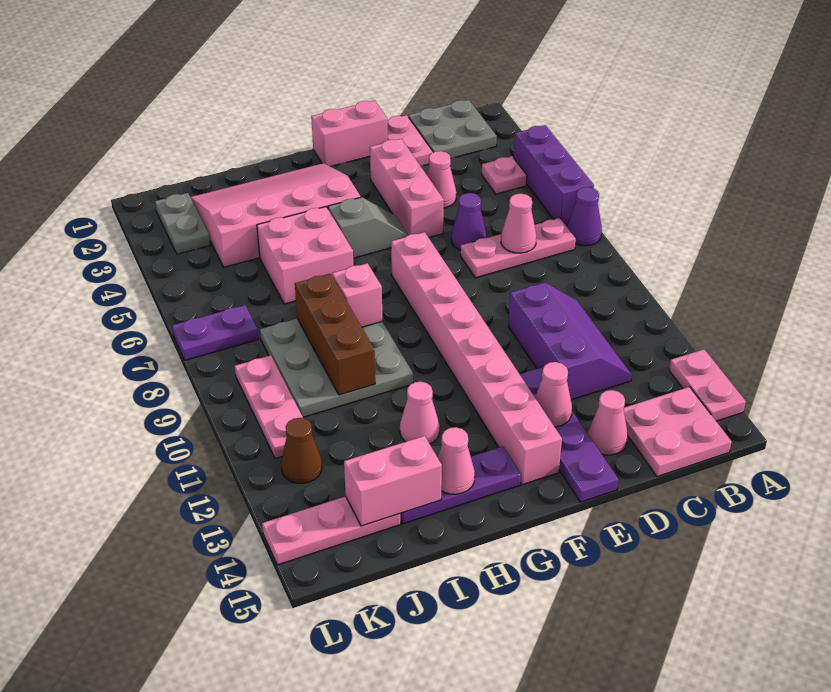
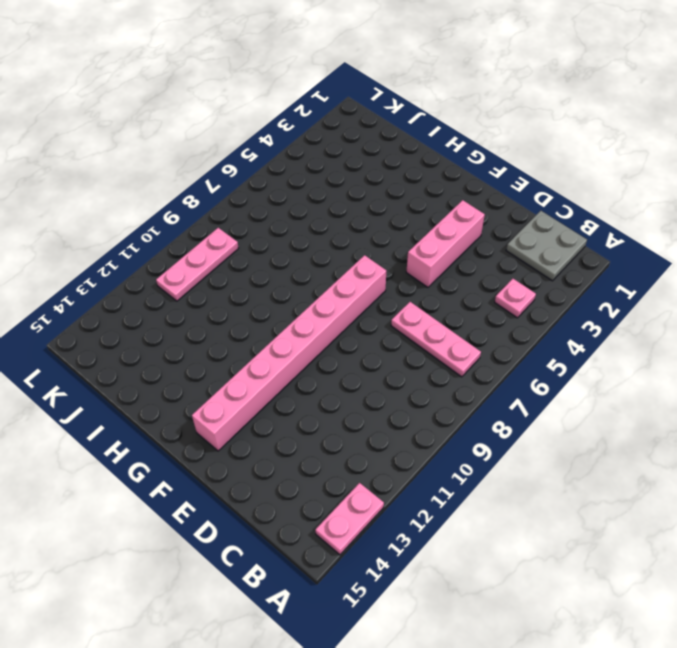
none -> purple 1x3 brick [514,125,594,225]
none -> purple 1x1 cone [567,187,602,246]
none -> pink 2x2 plate [624,387,732,477]
none -> purple 2x3 slope [508,282,632,400]

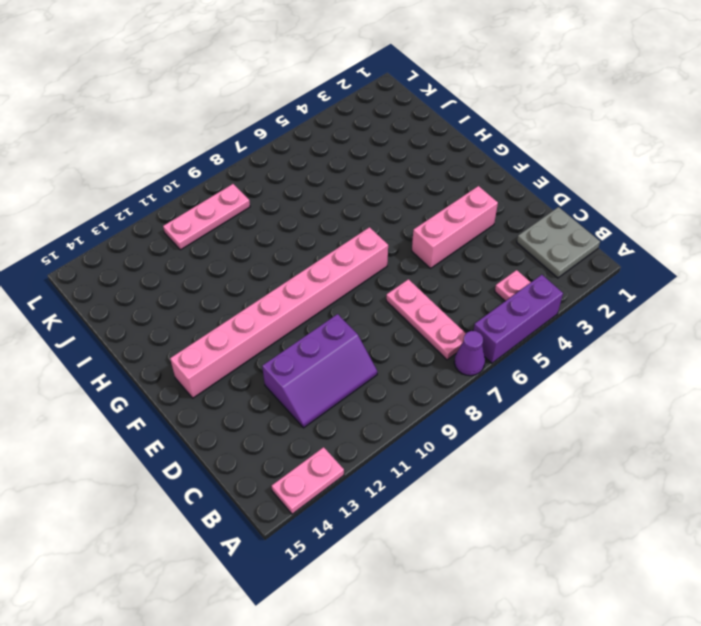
none -> pink 2x2 plate [624,387,732,477]
none -> pink 1x2 plate [387,115,433,166]
none -> pink 1x1 cone [427,151,456,208]
none -> purple 1x1 cone [451,193,486,250]

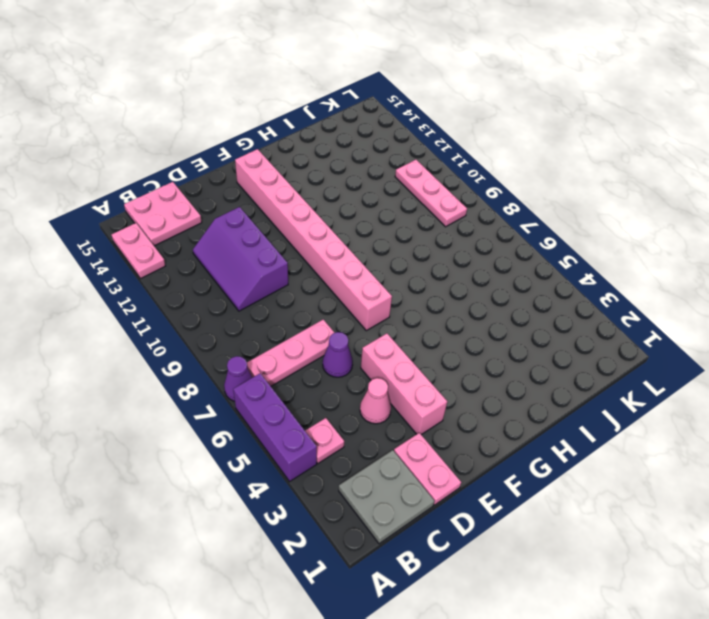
none -> pink 1x1 cone [588,390,628,455]
none -> pink 1x2 brick [311,100,388,167]
none -> purple 1x4 plate [520,367,618,502]
none -> grey 1x2 slope [328,197,408,258]

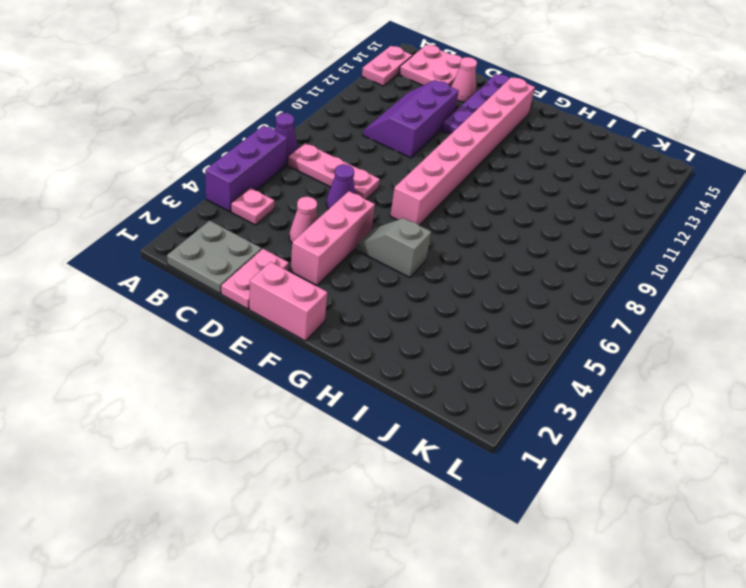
none -> pink 3x4 slope [191,163,361,267]
none -> purple 1x3 plate [400,446,521,524]
none -> pink 2x2 brick [257,207,354,304]
none -> grey 3x3 plate [260,319,413,417]

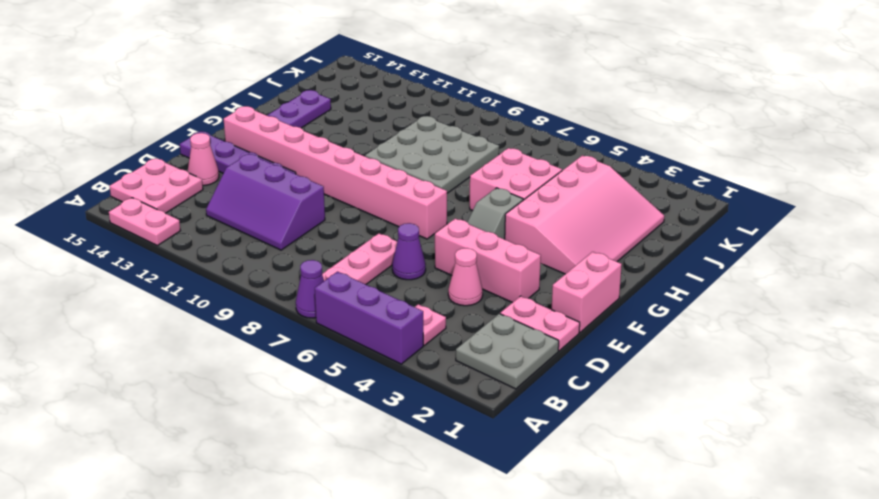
none -> pink 1x1 cone [400,382,440,444]
none -> pink 1x3 plate [262,496,401,565]
none -> grey 1x2 plate [155,193,211,254]
none -> purple 1x2 plate [172,305,258,360]

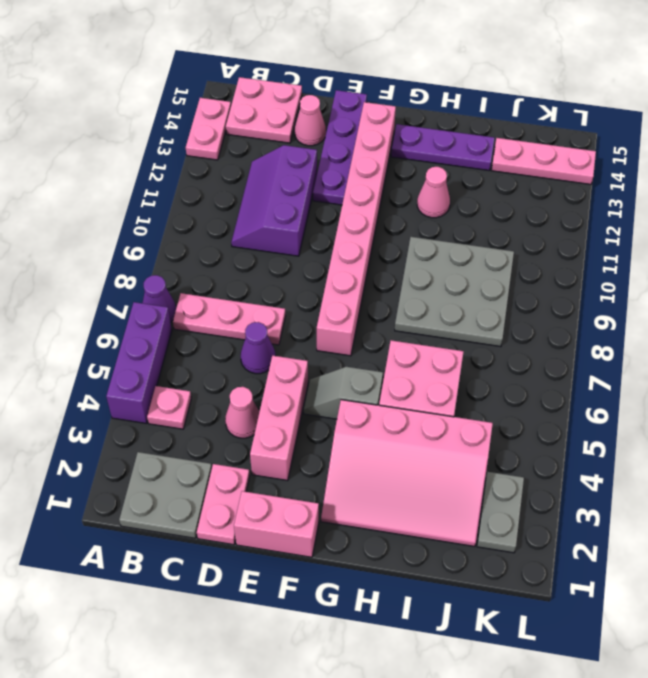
none -> purple 1x2 plate [172,305,258,360]
none -> pink 1x3 plate [235,355,303,459]
none -> brown 1x1 cone [281,418,322,483]
none -> pink 1x1 cone [501,194,536,253]

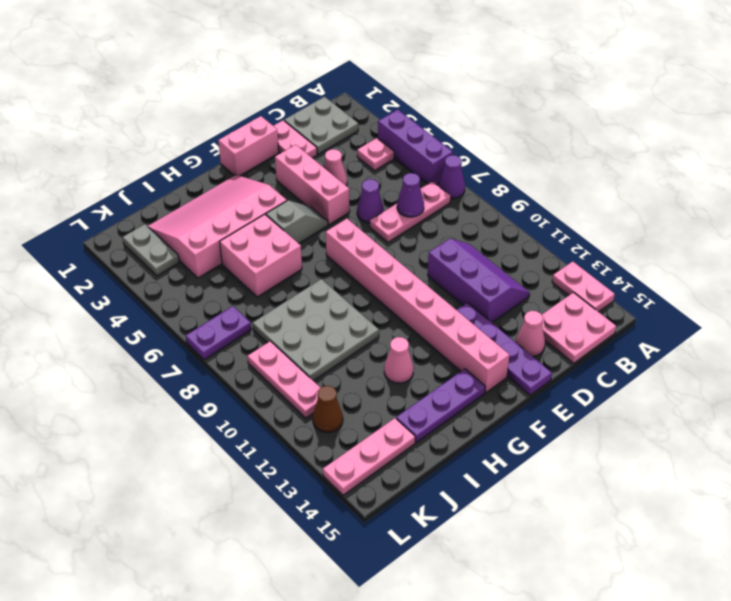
purple 1x1 cone [397,173,424,217] -> pink 1x1 cone [501,194,536,253]
none -> pink 1x1 cone [535,362,572,427]
none -> pink 1x1 brick [332,263,382,327]
none -> pink 1x1 cone [438,427,475,494]
none -> brown 1x3 brick [295,274,375,395]

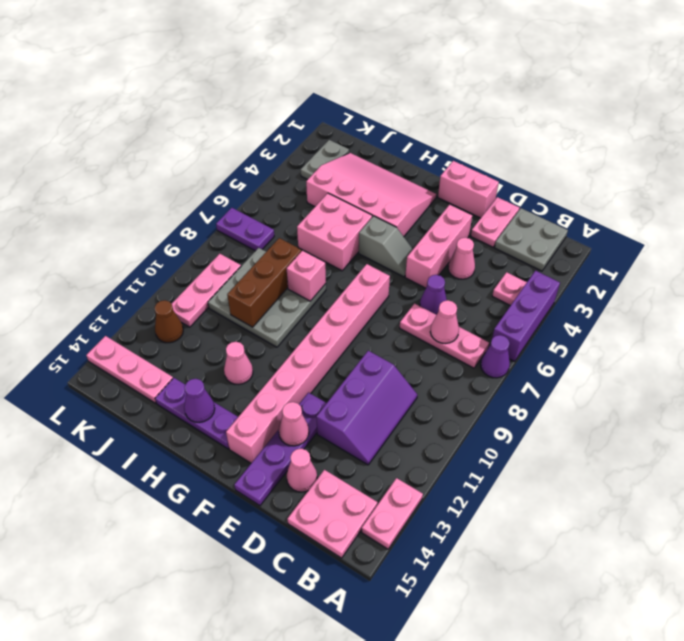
purple 1x1 cone [184,379,215,422] -> pink 1x1 cone [438,427,475,494]
none -> pink 1x2 brick [344,436,442,526]

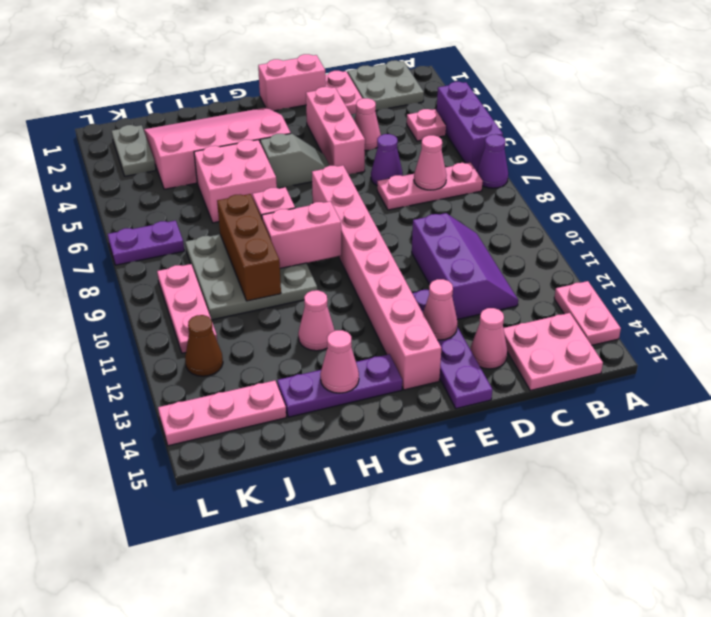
pink 1x2 brick [262,201,341,268] -> pink 1x2 brick moved to [344,436,442,526]

